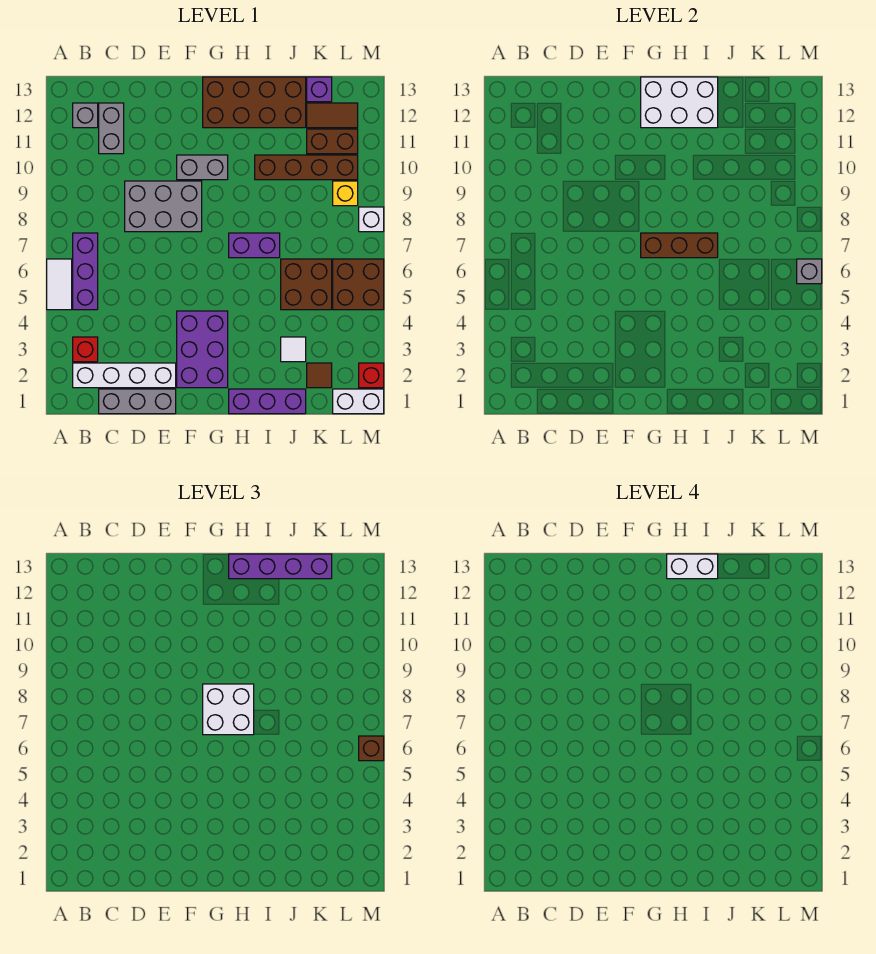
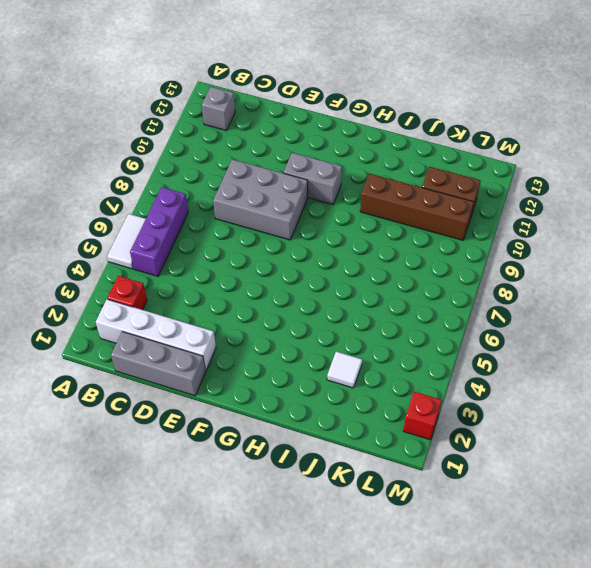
none -> grey 1x2 brick [99,103,124,154]
none -> purple 2x3 brick [177,311,228,388]
none -> brown 2x4 brick [203,77,306,128]
none -> purple 1x3 brick [229,389,306,414]

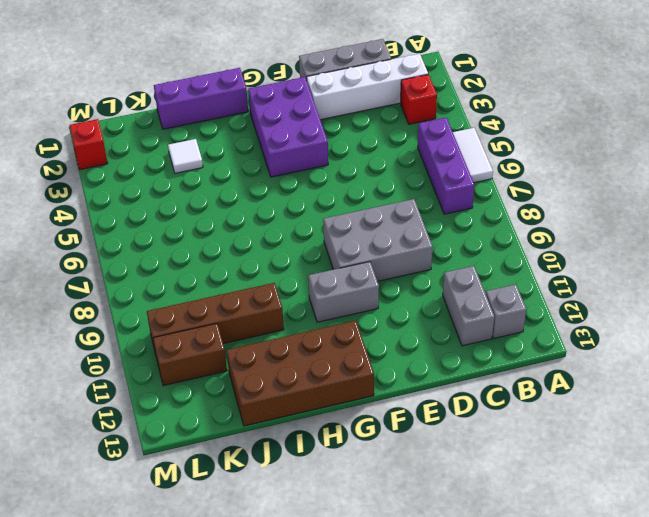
none -> purple 1x2 brick [229,233,280,258]
none -> brown 2x2 brick [281,259,332,310]
none -> brown 1x1 tile [307,363,332,388]
none -> brown 1x2 tile [307,103,358,128]

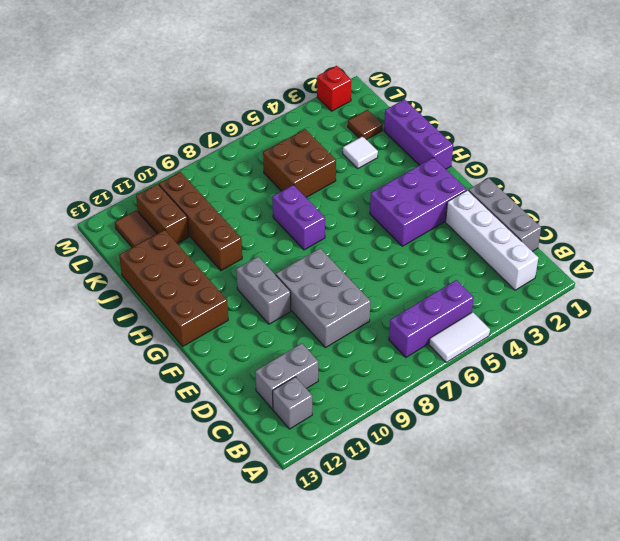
none -> red 1x1 brick [73,337,98,362]
none -> purple 1x1 brick [307,77,332,102]
none -> white 1x2 brick [333,389,384,414]
none -> brown 2x2 brick [333,259,384,310]

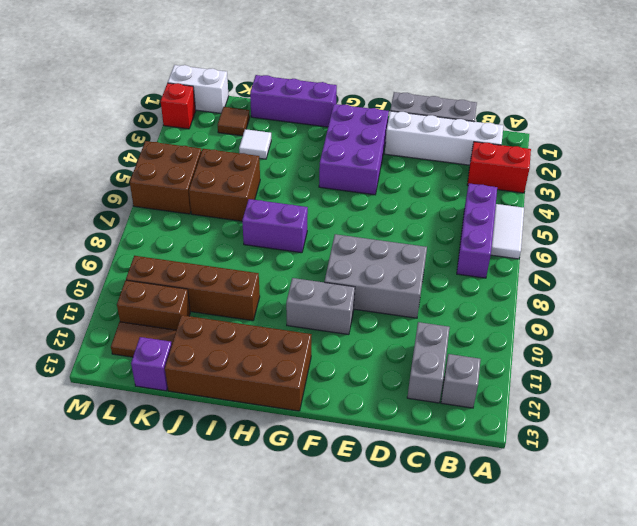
red 1x2 brick [467,142,531,193] -> red 1x1 brick [73,337,98,362]
none -> yellow 1x1 brick [333,181,358,206]
none -> white 1x1 brick [359,207,384,232]
none -> brown 1x3 brick [641,233,718,258]
none -> white 2x3 brick [641,77,718,128]

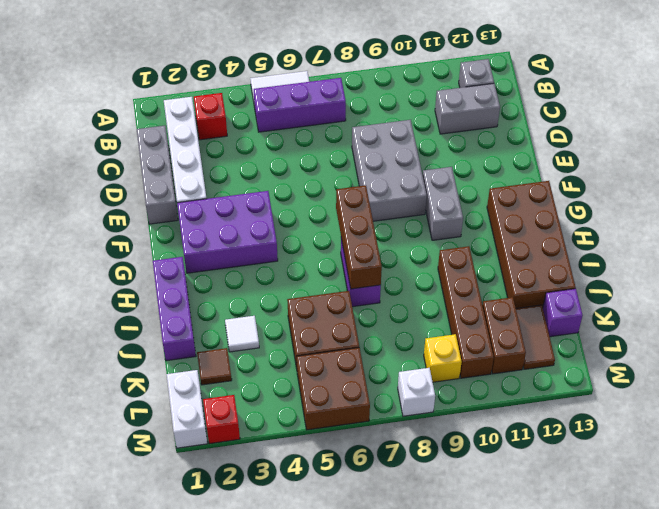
none -> white 2x3 brick [641,77,718,128]
none -> grey 1x1 brick [797,259,822,284]
none -> white 2x2 brick [203,684,254,735]
none -> purple 1x4 brick [229,554,332,579]

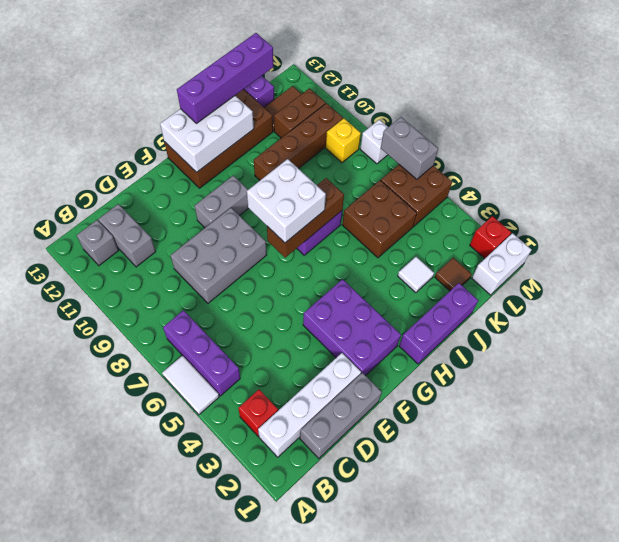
grey 1x2 brick [381,117,438,179] -> grey 1x1 brick [797,259,822,284]
none -> brown 1x1 brick [359,736,384,761]
none -> white 1x2 brick [667,554,718,579]

